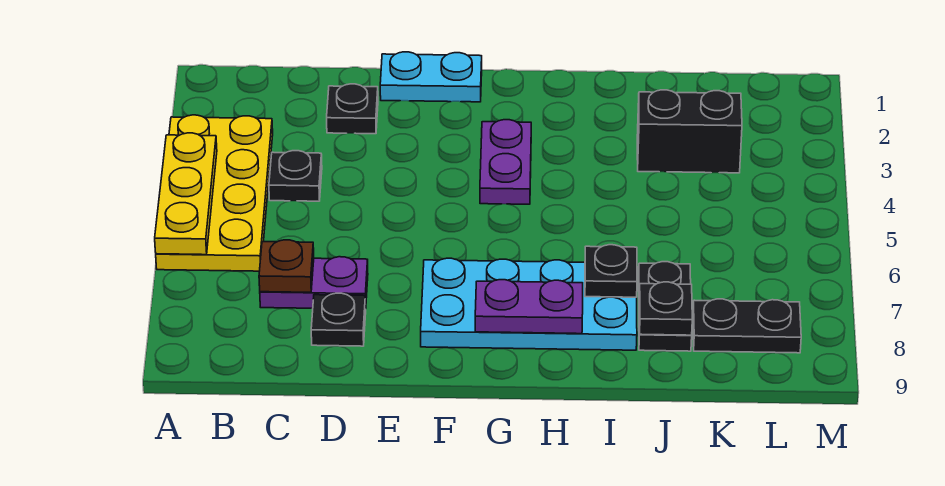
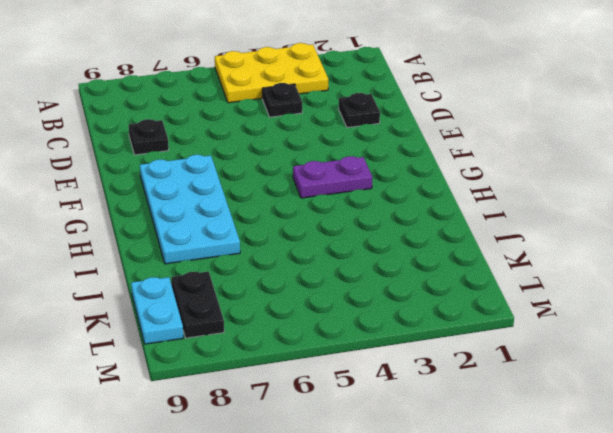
yellow 2x3 plate [215,43,328,103] -> yellow 2x4 plate [156,115,273,271]
cyan 1x2 plate [131,277,183,344] -> cyan 1x2 plate moved to [380,52,482,102]
none -> purple 1x2 plate [260,257,368,308]
none -> black 1x2 brick [637,90,742,173]
none -> black 1x2 plate [638,262,692,351]

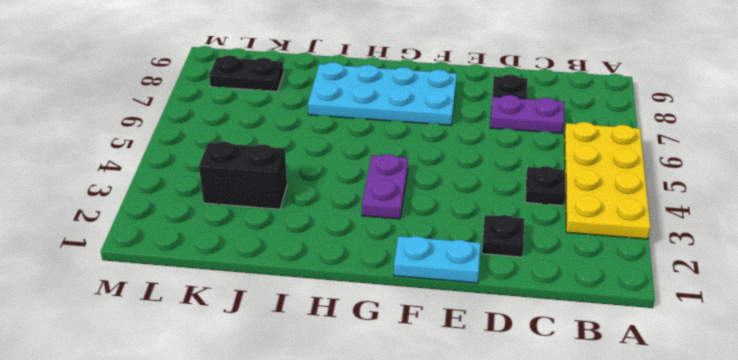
none -> black 1x2 plate [638,262,692,351]
none -> yellow 1x3 plate [155,133,217,255]
none -> brown 1x1 plate [259,240,314,292]

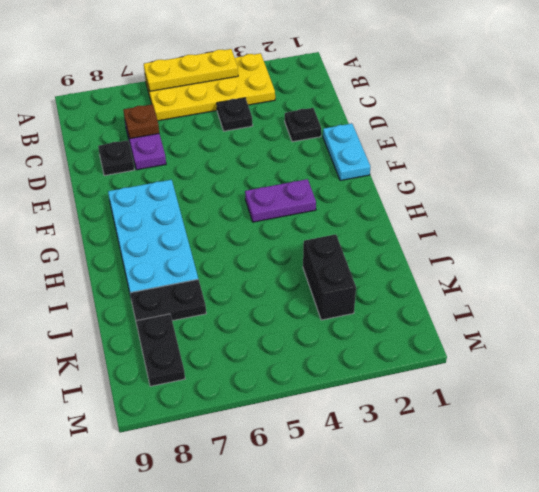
none -> purple 1x2 plate [475,280,583,334]
none -> black 1x1 plate [585,245,637,297]
none -> black 1x1 plate [639,282,692,335]

